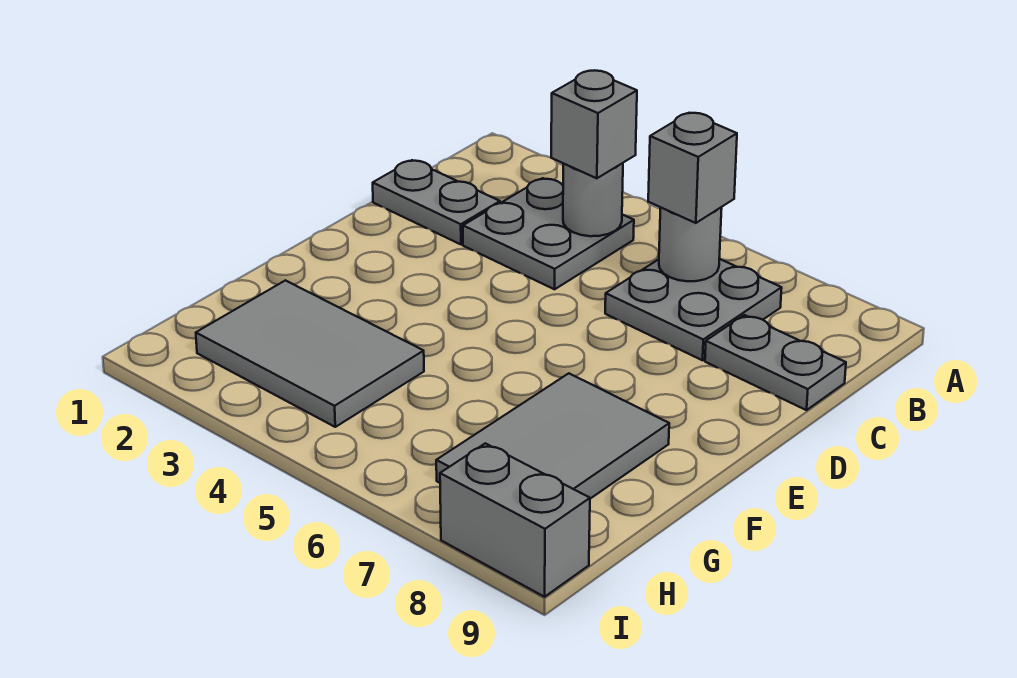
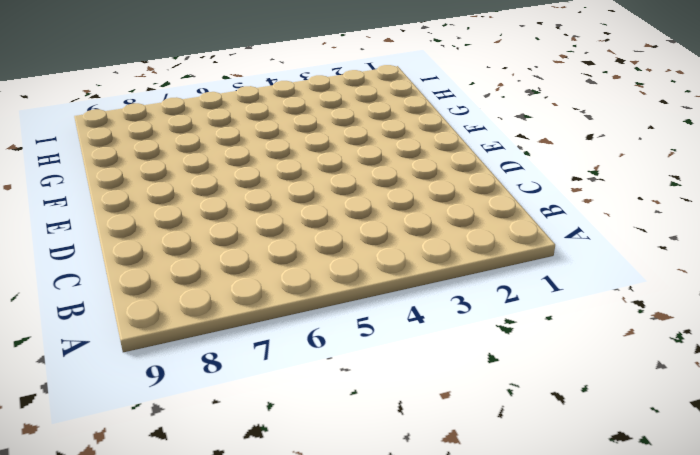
none -> grey 2x2 plate [463,178,634,289]
none -> grey 2x2 plate [605,259,782,360]

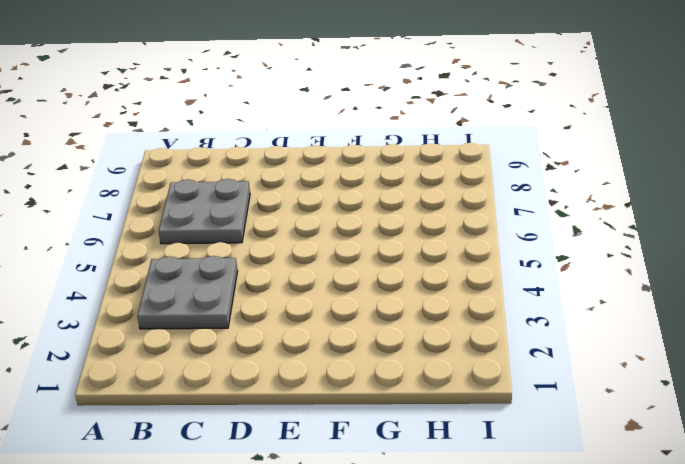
none -> grey 1x2 plate [373,160,500,244]
none -> grey 1x2 plate [705,315,846,410]

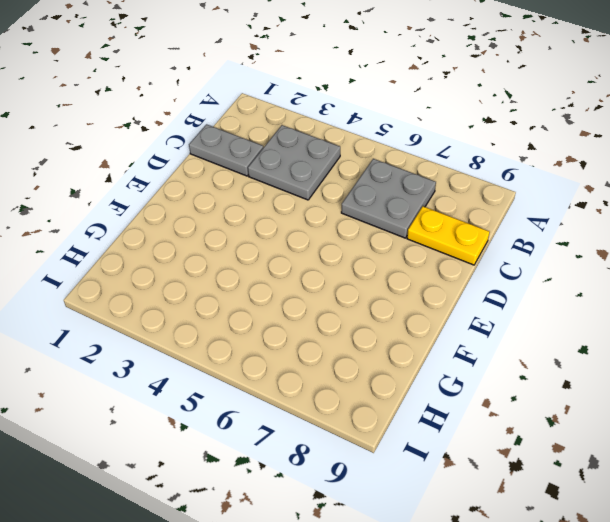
yellow 1x2 plate [407,206,490,265] -> grey 1x2 plate [705,315,846,410]
none -> grey 2x3 tile [436,373,669,499]
none -> grey 2x3 tile [196,280,424,427]

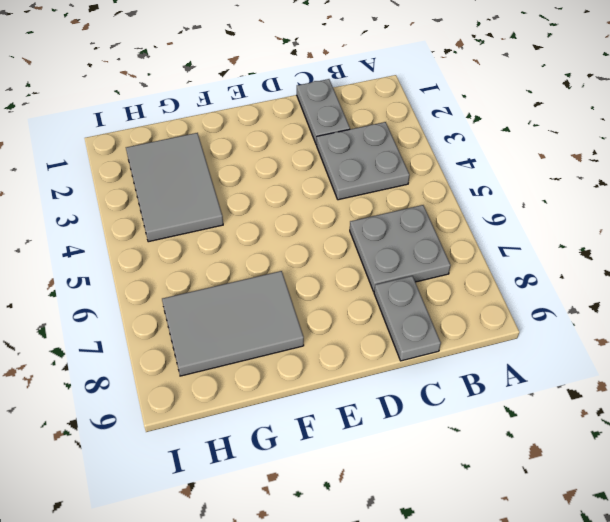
none -> grey 1x2 brick [440,443,590,597]
none -> grey 1x1 round brick [563,163,623,236]

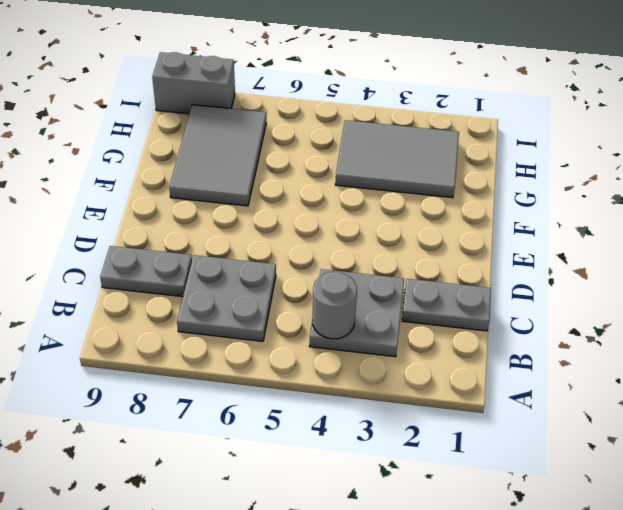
none -> grey 1x1 round brick [659,207,722,281]
none -> grey 1x1 brick [551,70,637,178]

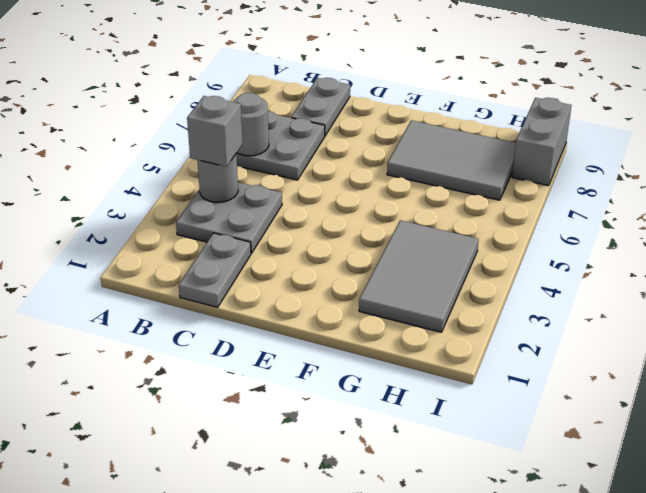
none -> grey 1x1 brick [648,113,737,223]

